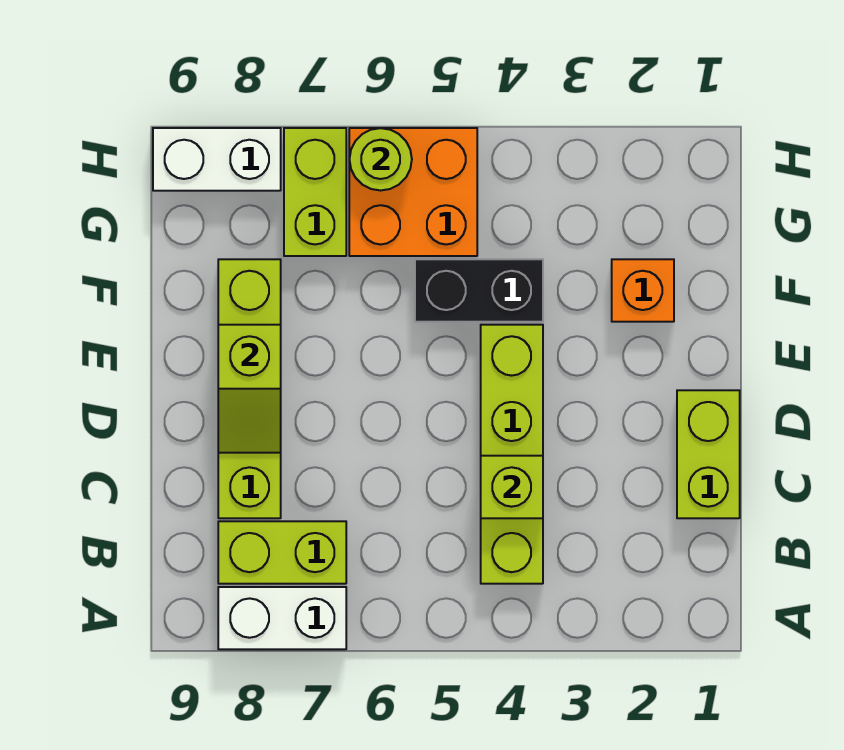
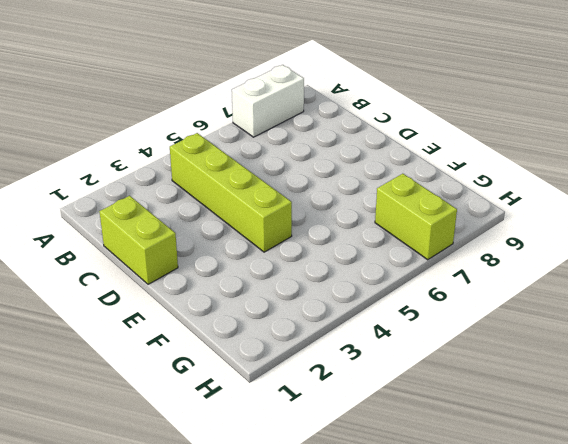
none -> lime 1x2 brick [218,521,346,584]
none -> lime 1x4 brick [218,259,281,518]
none -> orange 1x1 brick [612,259,674,322]

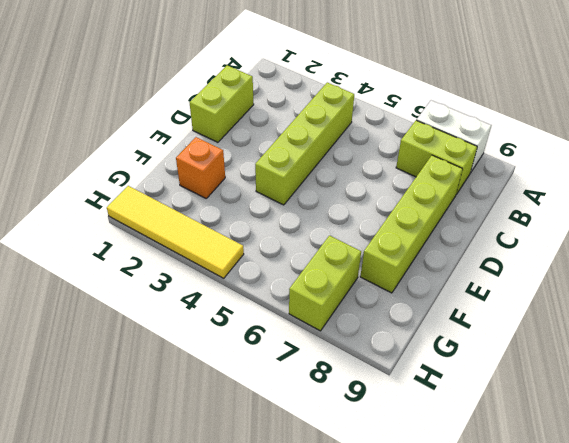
yellow 1x4 tile [107,186,244,278] -> none
none -> black 1x2 brick [415,259,543,322]
none -> orange 2x2 brick [349,128,477,256]
none -> white 1x2 brick [153,128,281,191]

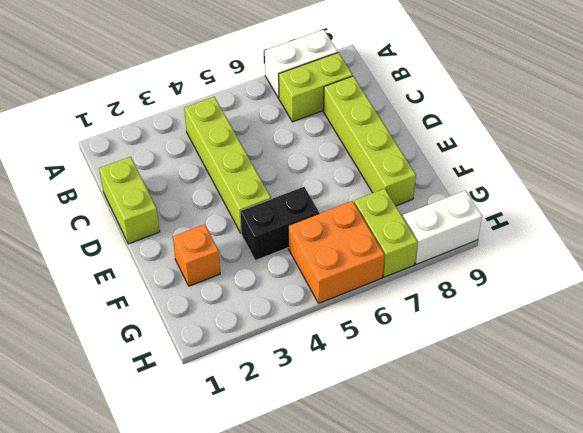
none -> lime 1x1 brick [481,456,543,518]
none -> lime 1x2 slope [218,325,281,453]
none -> lime 1x1 round brick [349,128,412,191]

